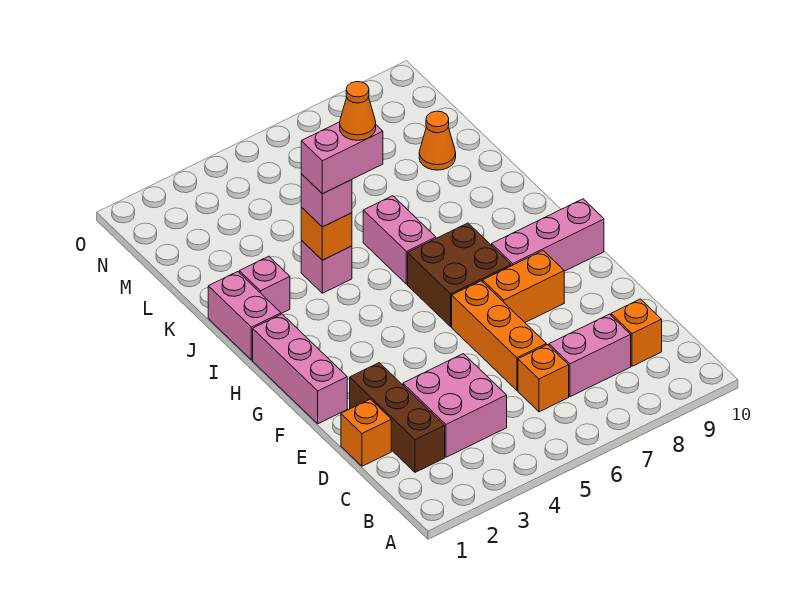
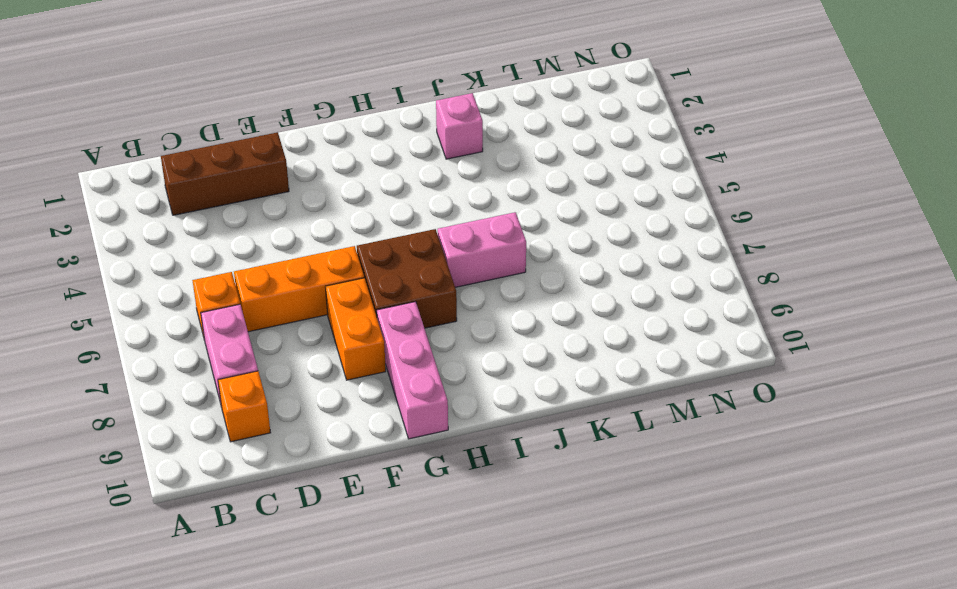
none -> pink 2x2 brick [403,354,507,457]
none -> orange 1x1 brick [341,399,391,466]
none -> pink 1x3 brick [253,314,347,424]

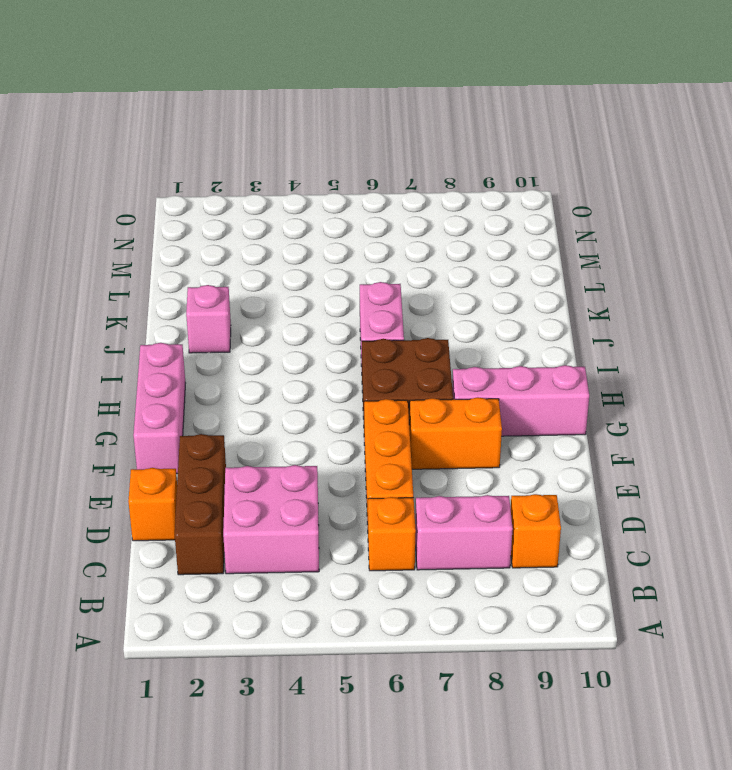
none -> pink 1x2 brick [208,272,281,360]
none -> pink 1x1 brick [301,241,352,293]
none -> orange 1x1 cone [419,111,456,170]

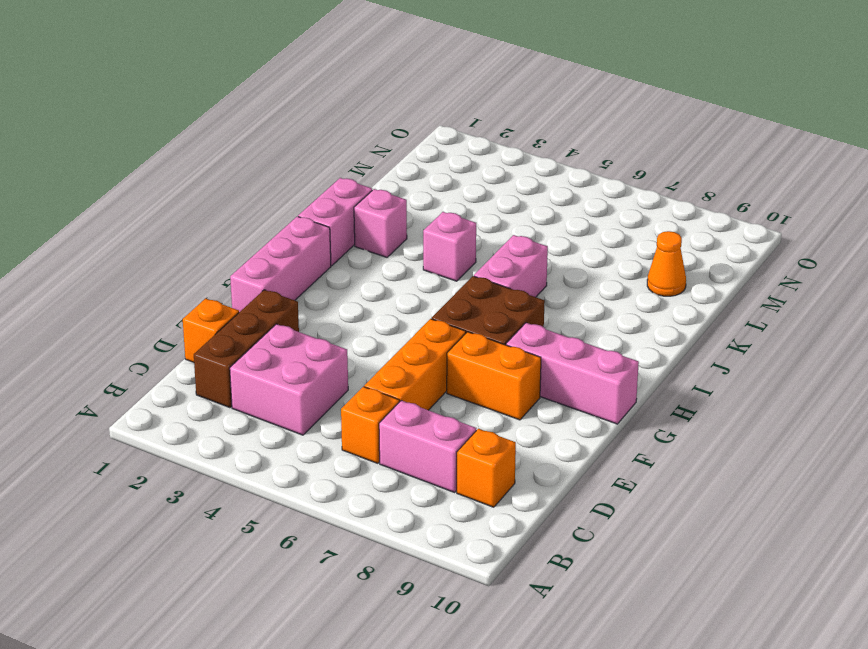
none -> orange 1x1 brick [301,207,352,260]
none -> pink 1x1 brick [301,174,352,227]
none -> pink 1x2 brick [301,122,383,194]

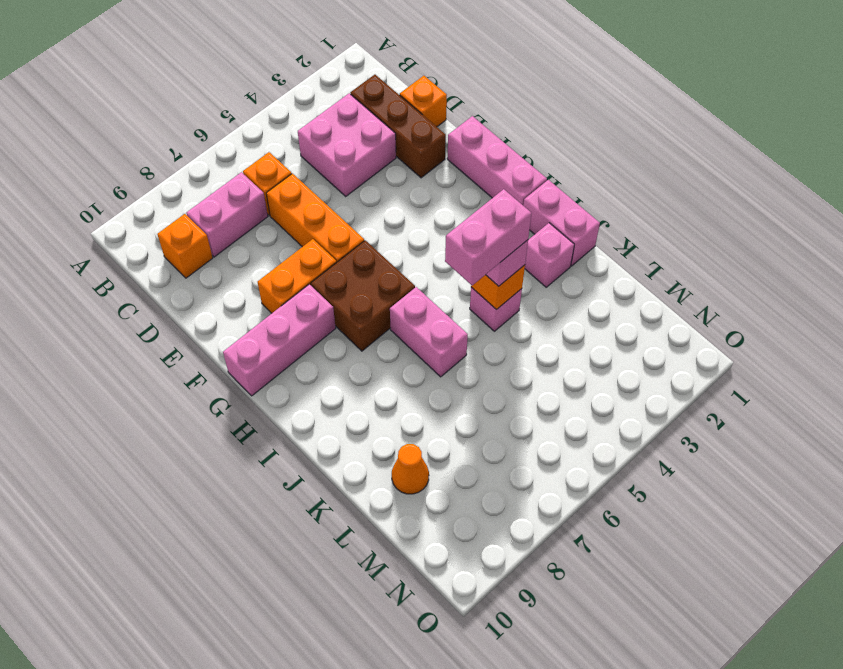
none -> orange 1x1 cone [340,82,376,140]

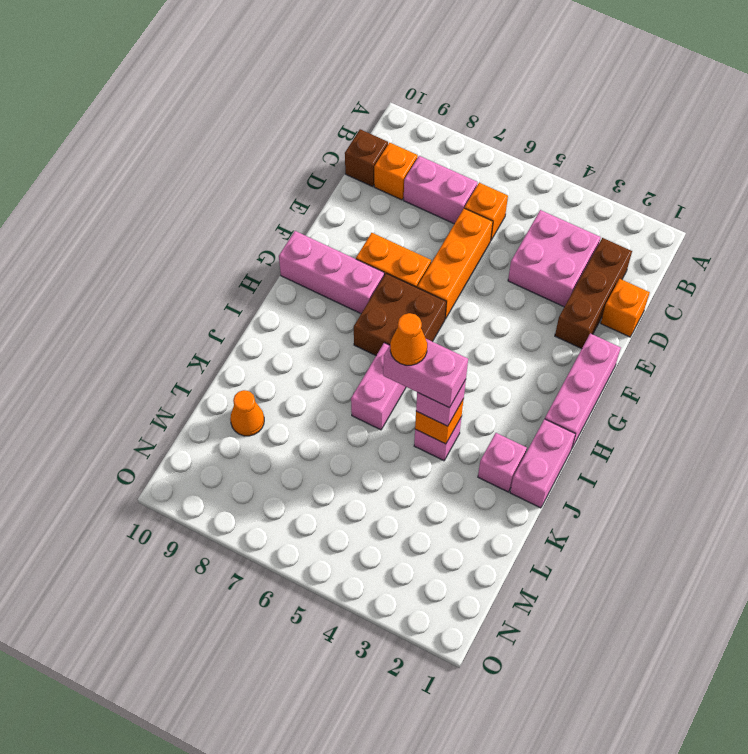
brown 1x1 brick [345,129,388,187] -> none

